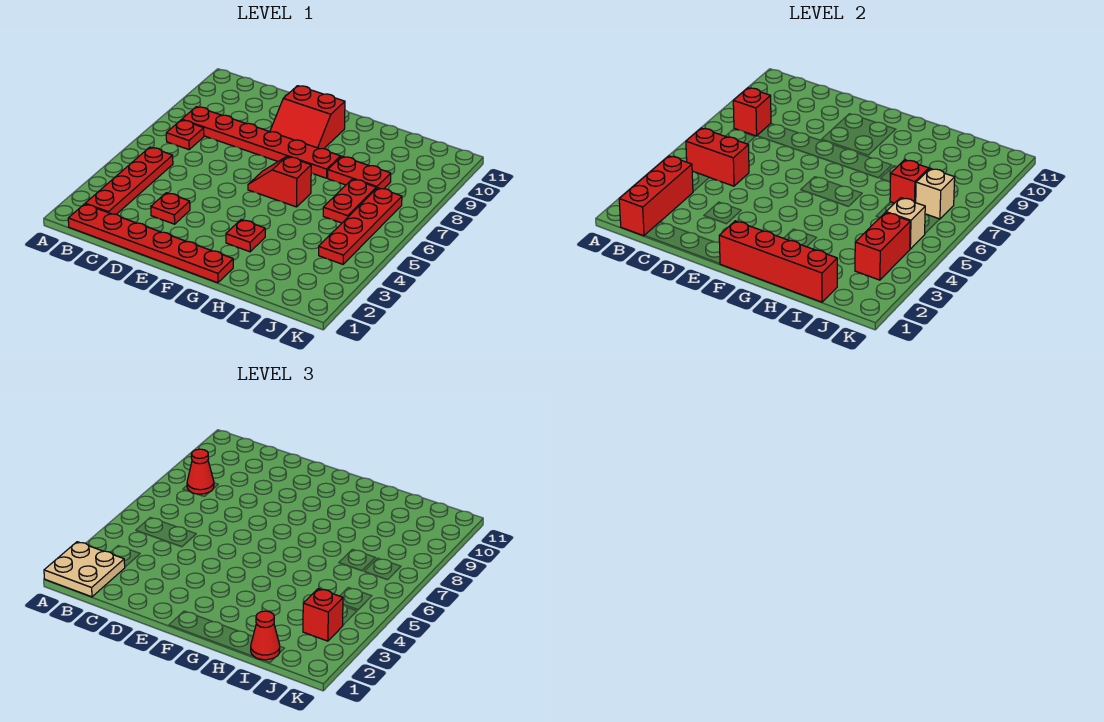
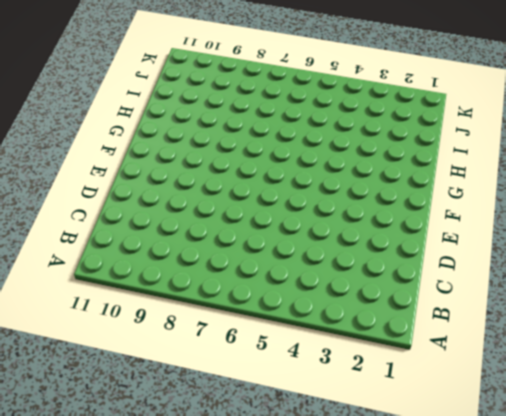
none -> red 1x6 plate [68,204,233,283]
none -> red 1x4 plate [85,147,173,214]
none -> red 1x1 plate [166,120,204,150]

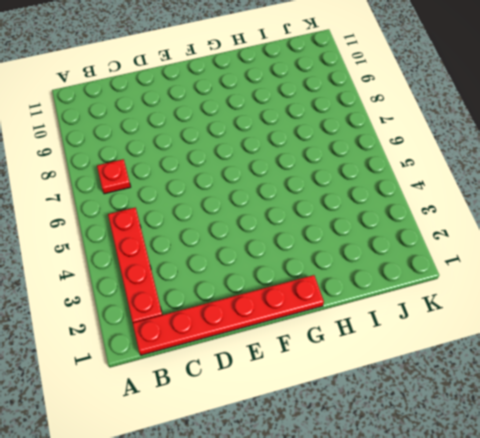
none -> red 1x6 plate [182,107,341,178]
none -> red 1x1 plate [151,193,190,224]
none -> red 2x2 slope [270,86,345,149]

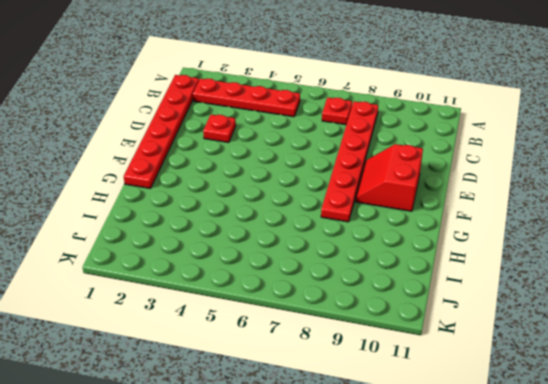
none -> red 1x2 slope [248,157,311,207]
none -> red 1x1 plate [226,220,265,252]
none -> red 1x2 plate [328,156,391,189]

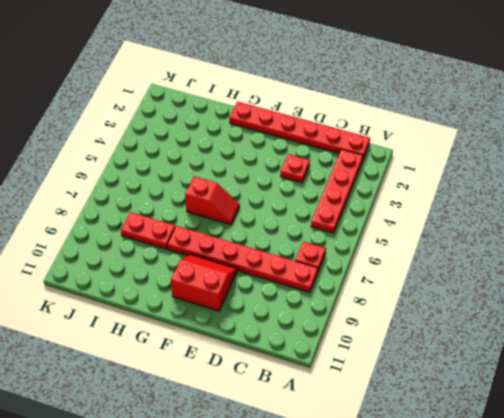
none -> red 1x1 plate [226,220,265,252]
none -> red 1x2 plate [323,179,376,223]
none -> red 1x4 plate [319,188,402,264]

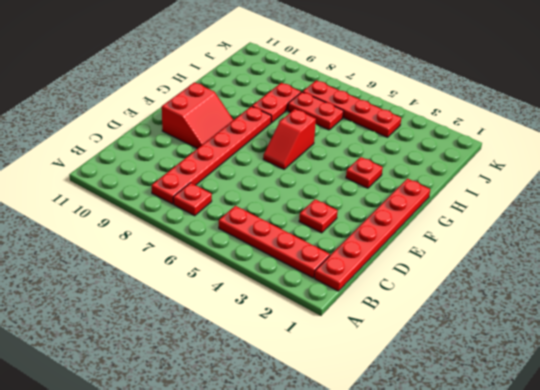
none -> red 1x3 brick [619,156,693,236]
none -> red 1x2 brick [686,128,749,186]
none -> red 1x1 brick [733,88,771,136]

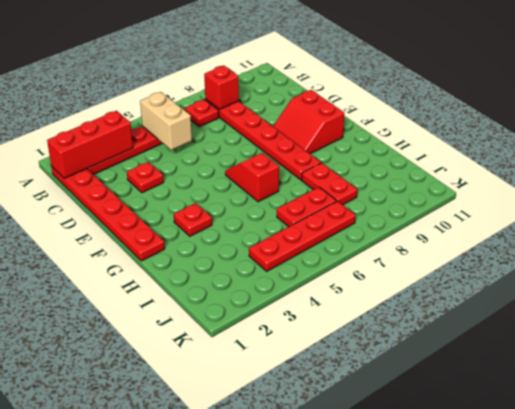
tan 1x2 brick [140,92,192,150] -> red 1x2 brick [686,128,749,186]
none -> red 1x4 brick [719,221,837,302]
none -> red 1x1 brick [890,160,929,203]
none -> red 1x2 brick [855,212,910,280]

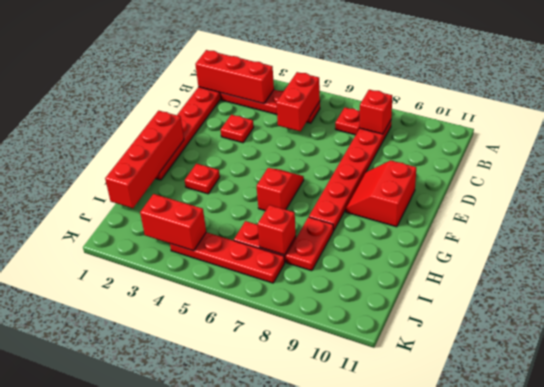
none -> tan 1x1 brick [886,198,925,249]
none -> tan 1x1 brick [916,169,955,219]
none -> tan 2x2 plate [44,542,125,597]

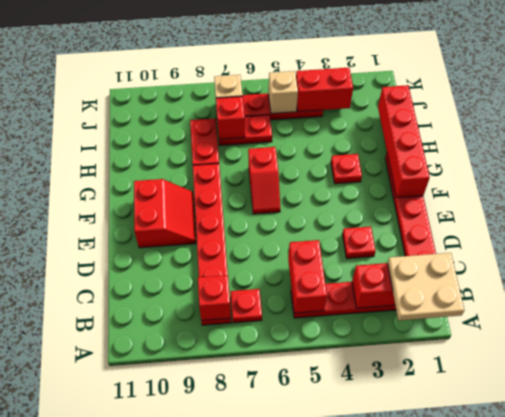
none -> red 1x1 cone [187,449,214,494]
none -> red 1x1 cone [251,611,280,660]
none -> red 1x1 brick [303,589,343,641]

